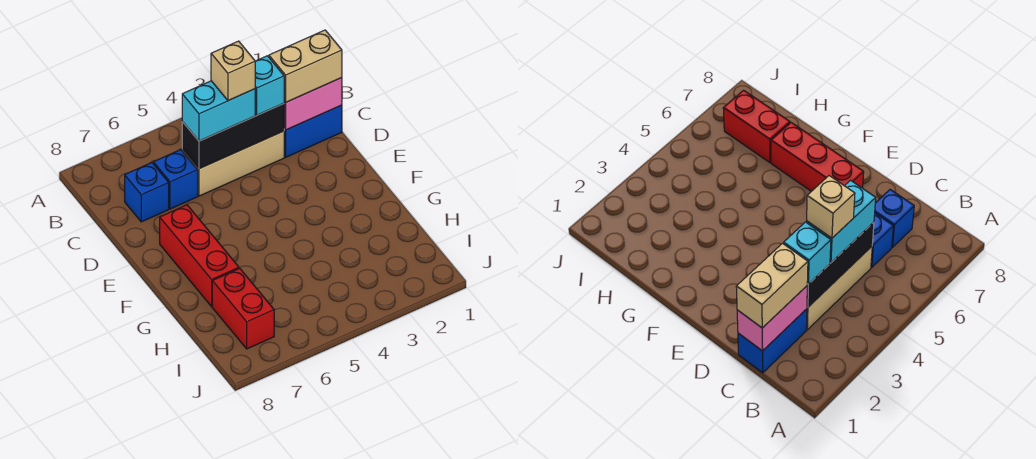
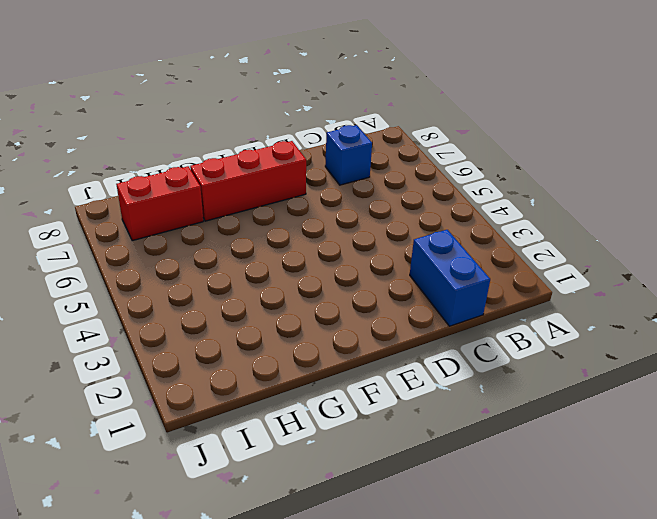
none -> tan 1x3 brick [182,131,284,196]
none -> blue 1x1 brick [153,150,198,209]
none -> pink 1x2 brick [284,78,342,130]

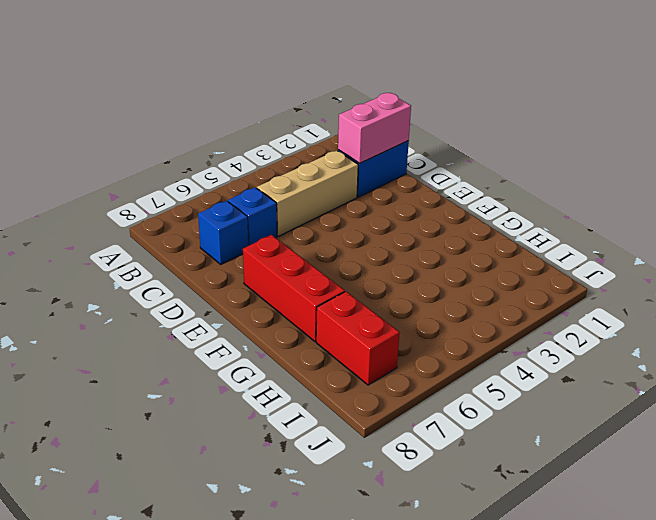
none -> black 1x3 brick [182,104,284,169]
none -> tan 1x2 brick [269,30,342,102]
none -> cyan 1x1 brick [255,56,284,115]

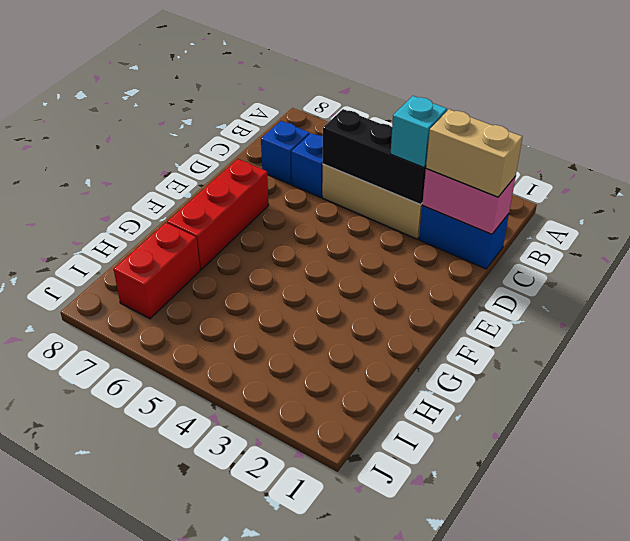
none -> cyan 1x2 brick [182,81,255,141]
none -> tan 1x1 brick [211,41,255,101]

